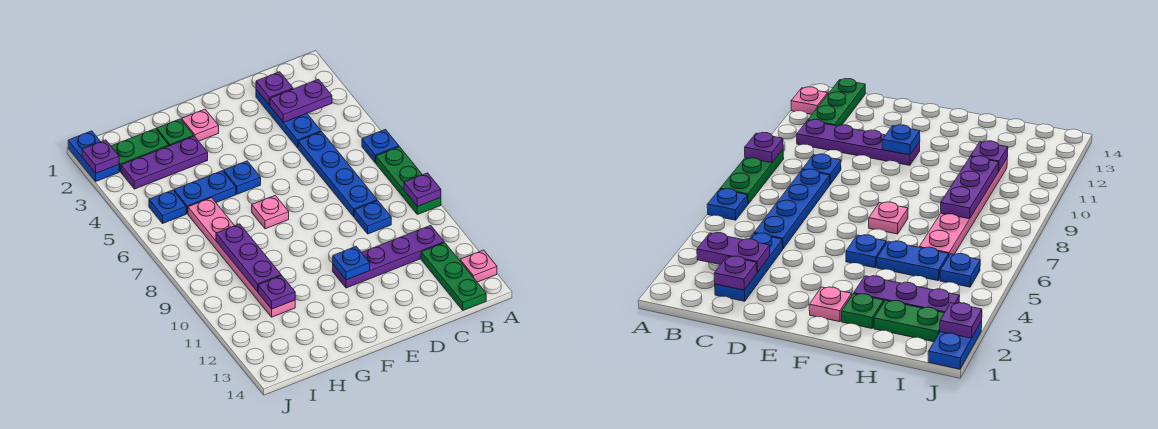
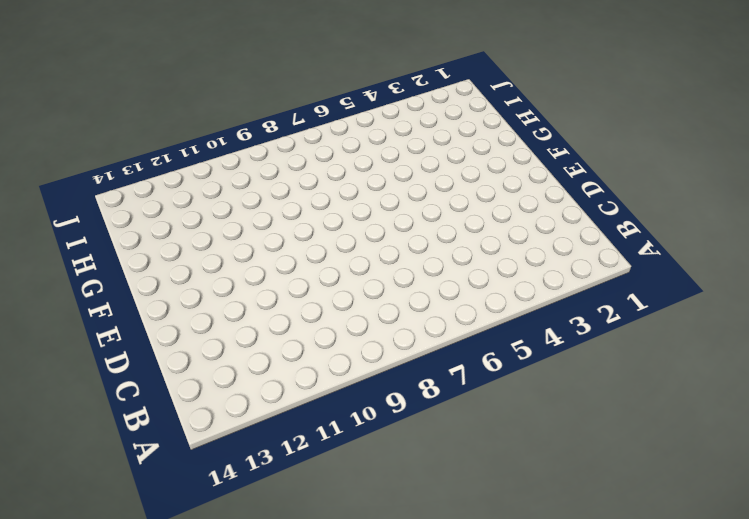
none -> blue 1x1 plate [362,130,399,163]
none -> green 1x3 plate [376,147,441,215]
none -> pink 1x1 plate [460,250,497,282]

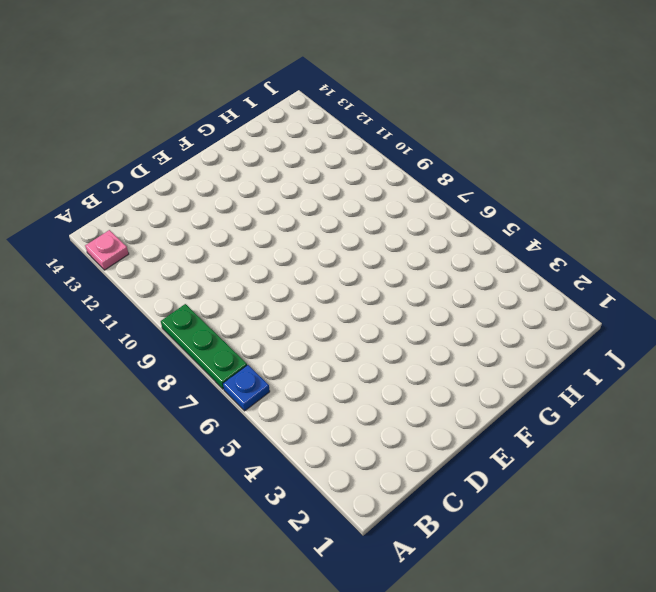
none -> purple 1x4 plate [333,225,444,288]
none -> green 1x3 plate [421,243,486,310]
none -> blue 1x3 plate [256,90,321,148]

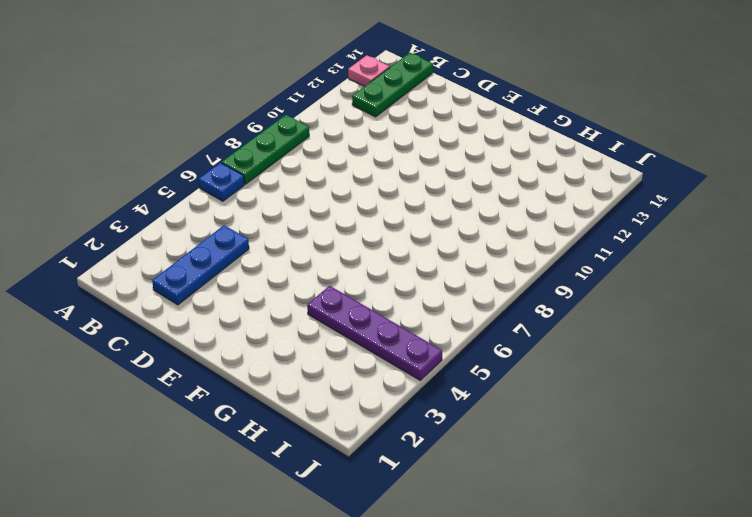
purple 1x4 plate [307,286,442,380] -> purple 1x4 plate moved to [333,225,444,288]
none -> blue 1x4 plate [298,132,377,217]
none -> blue 1x1 plate [354,201,391,234]
none -> pink 1x1 plate [182,109,219,141]

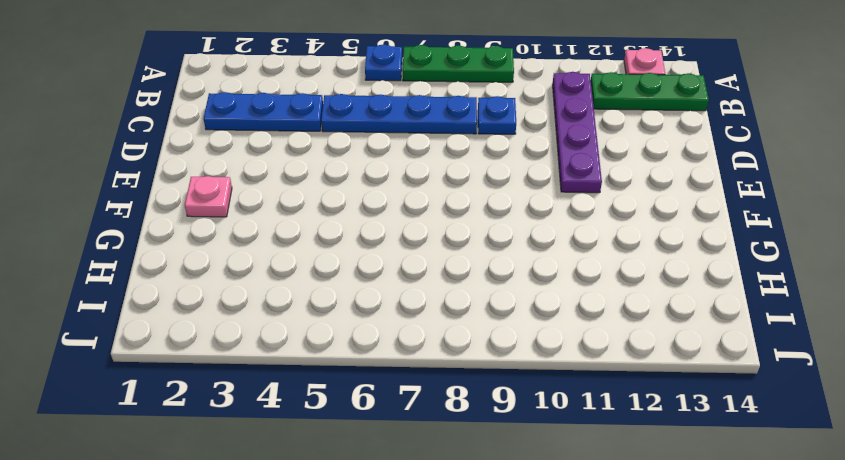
none -> blue 1x1 plate [224,161,261,194]
none -> pink 1x1 plate [252,196,289,229]
none -> green 1x1 plate [157,119,194,146]

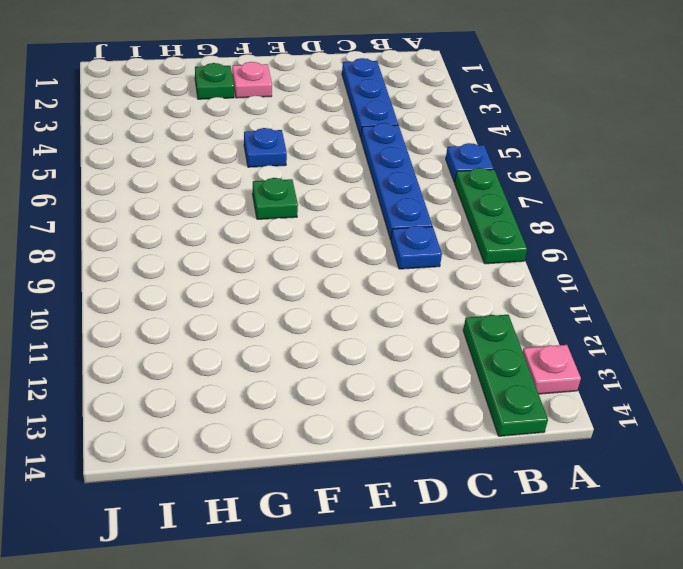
green 1x1 plate [252,178,298,219] -> pink 1x1 plate [252,196,289,229]
none -> purple 1x4 plate [333,225,444,288]
none -> purple 1x3 plate [121,136,208,189]
none -> blue 1x2 plate [174,171,236,214]

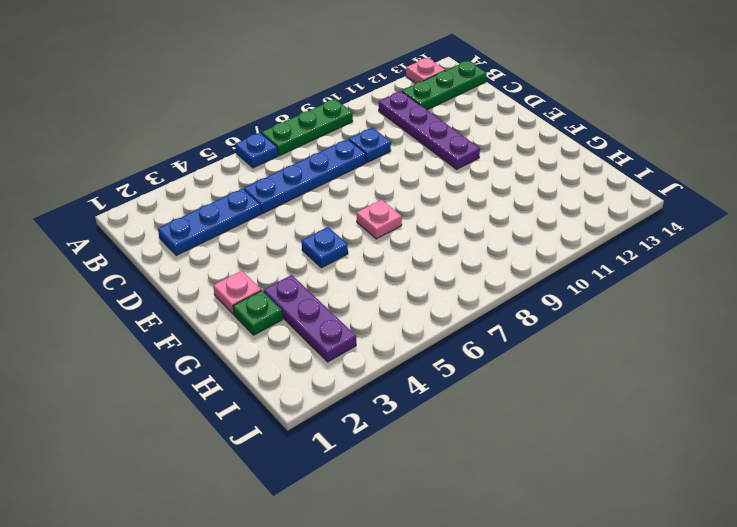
none -> blue 1x2 plate [174,171,236,214]
none -> green 1x2 plate [111,129,169,172]
none -> pink 1x6 plate [188,198,295,317]

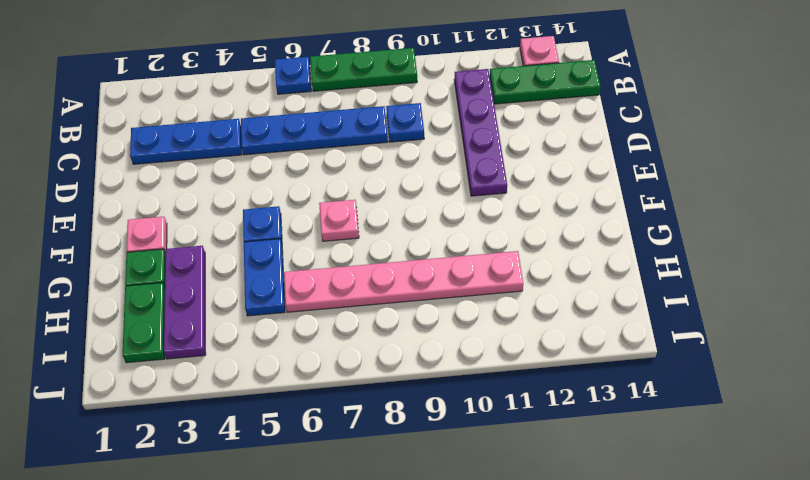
none -> blue 1x1 plate [149,190,186,223]
none -> blue 1x2 plate [68,131,119,181]
none -> purple 1x1 plate [404,173,441,206]

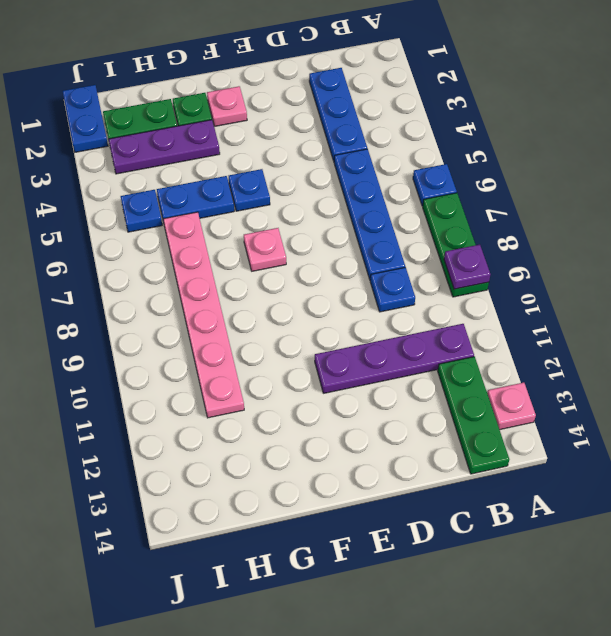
none -> purple 1x2 plate [270,79,332,123]
none -> purple 1x1 plate [256,72,293,105]
none -> blue 1x1 plate [333,247,370,280]

